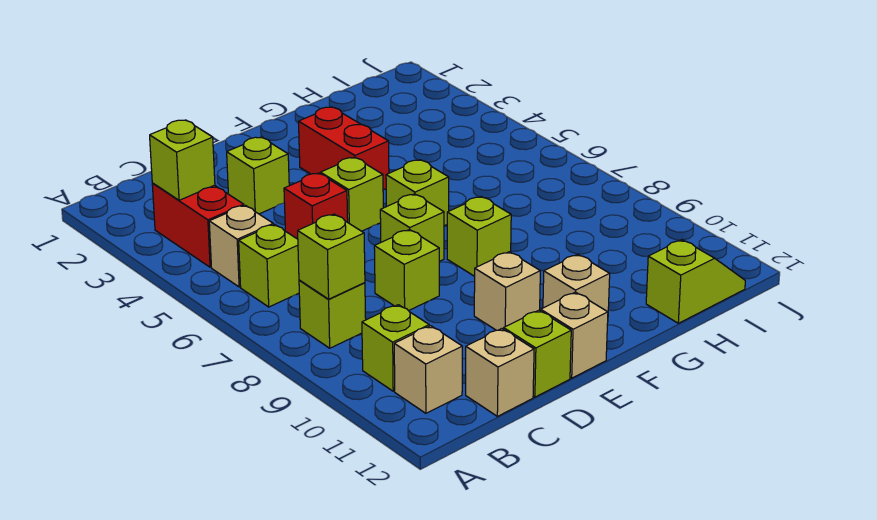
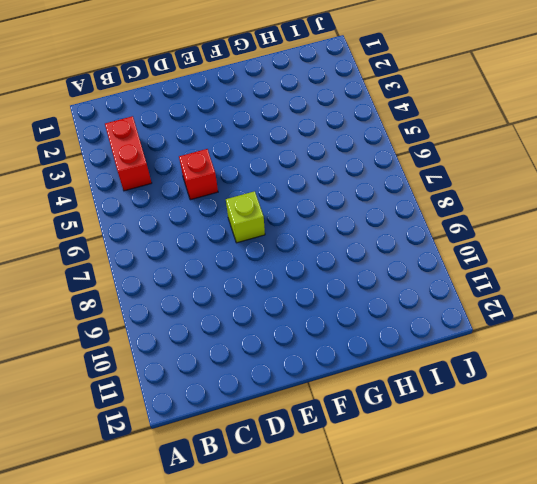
none -> tan 1x1 brick [209,205,273,287]
none -> lime 1x1 brick [239,224,299,307]
none -> lime 1x1 brick [299,280,366,348]

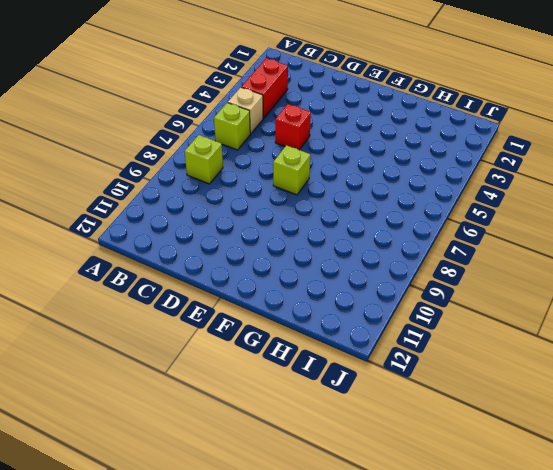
none -> lime 1x1 brick [362,305,429,391]
none -> tan 1x1 brick [394,326,462,413]
none -> tan 1x1 brick [466,329,534,416]

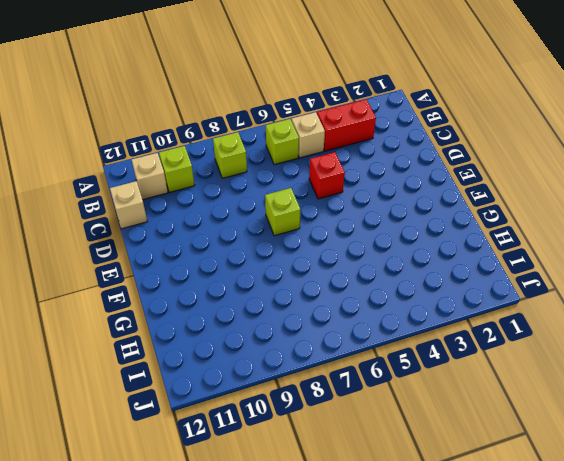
none -> lime 1x1 brick [227,137,289,214]
none -> lime 1x1 brick [374,229,439,311]
none -> lime 1x1 brick [504,310,571,397]

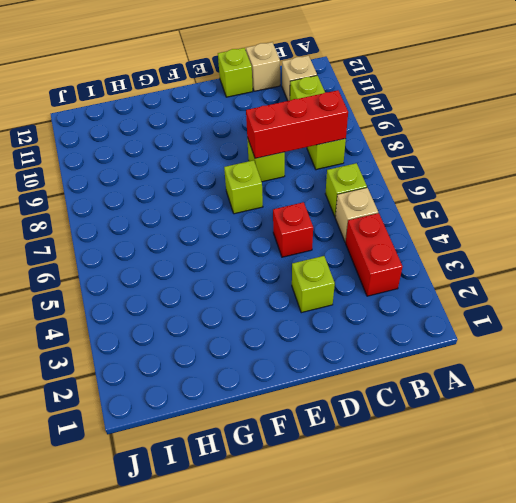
red 1x3 brick [246,90,348,158] -> lime 1x1 brick [298,214,365,299]
none -> lime 1x1 brick [321,157,383,231]
none -> tan 1x1 brick [474,252,540,330]
none -> tan 1x1 brick [541,292,608,378]

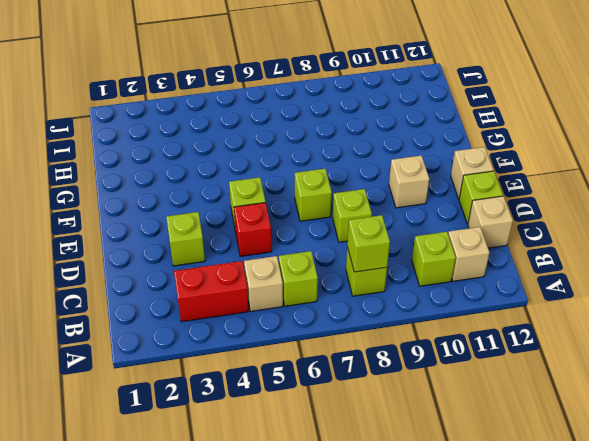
none -> red 1x2 brick [299,107,389,190]
none -> lime 1x1 brick [386,160,449,226]
none -> lime 1x1 brick [447,197,511,276]

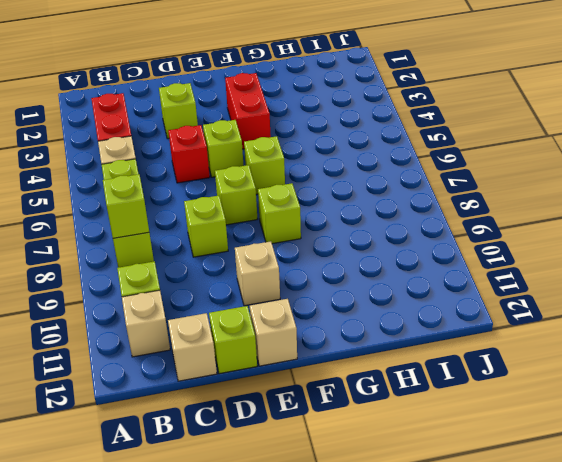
none -> tan 1x1 brick [543,254,610,312]
none -> lime 1x2 slope [646,240,745,323]
none -> lime 1x1 brick [150,120,215,200]

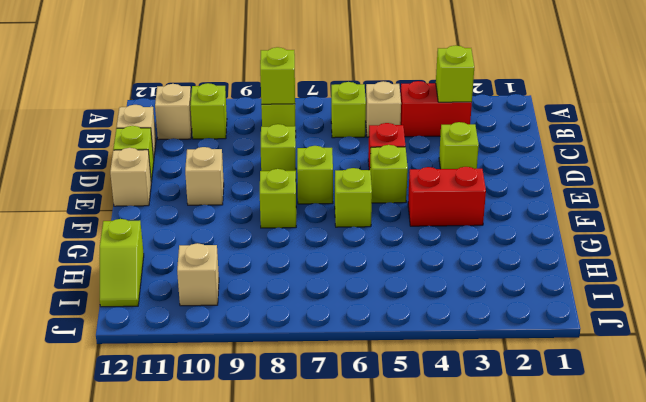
tan 1x1 brick [177,243,219,306] -> tan 1x1 brick moved to [543,254,610,312]

